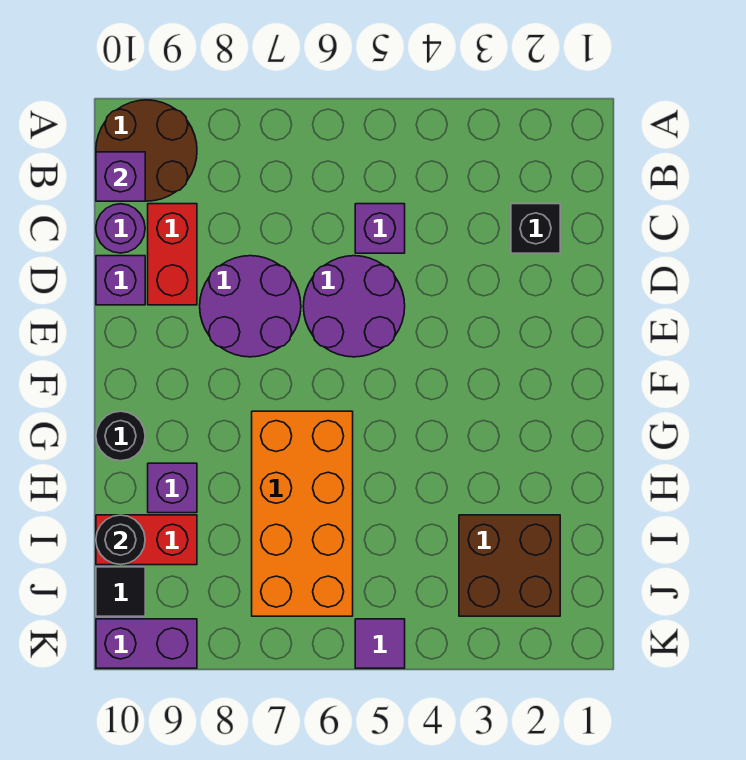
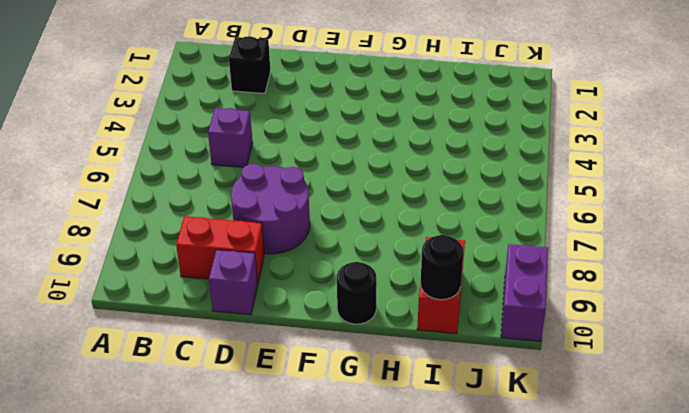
none -> brown 2x2 round brick [96,100,197,201]
none -> purple 1x1 round brick [96,204,145,253]
none -> purple 2x2 round brick [303,256,405,357]

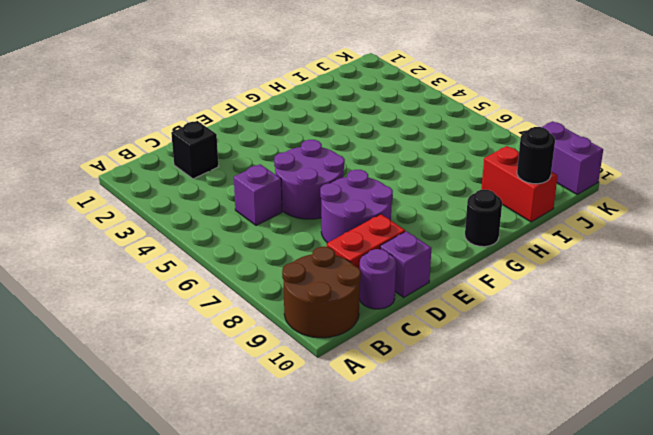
none -> orange 2x4 brick [252,411,353,616]
none -> purple 1x1 brick [148,463,197,513]
none -> brown 2x2 brick [459,515,560,616]

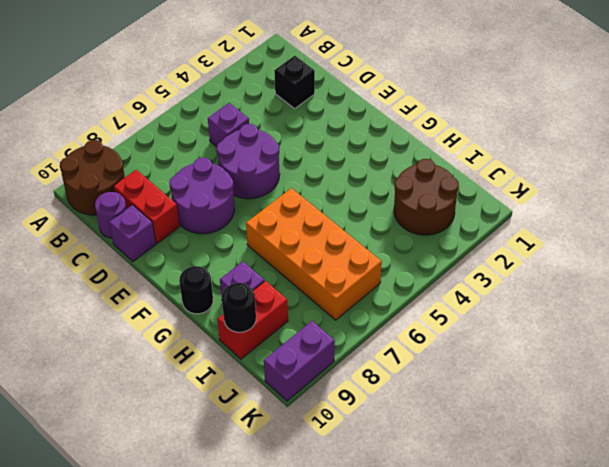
brown 2x2 round brick [394,159,459,235] -> brown 2x2 brick [459,515,560,616]
none -> black 1x1 tile [96,567,145,616]
none -> purple 1x1 tile [355,619,405,668]
none -> purple 1x1 brick [96,152,145,201]

